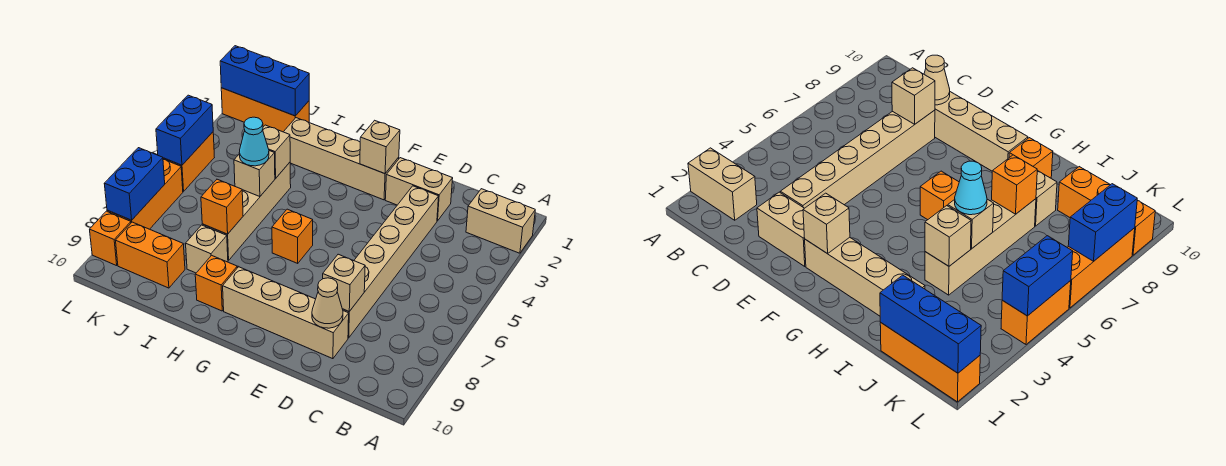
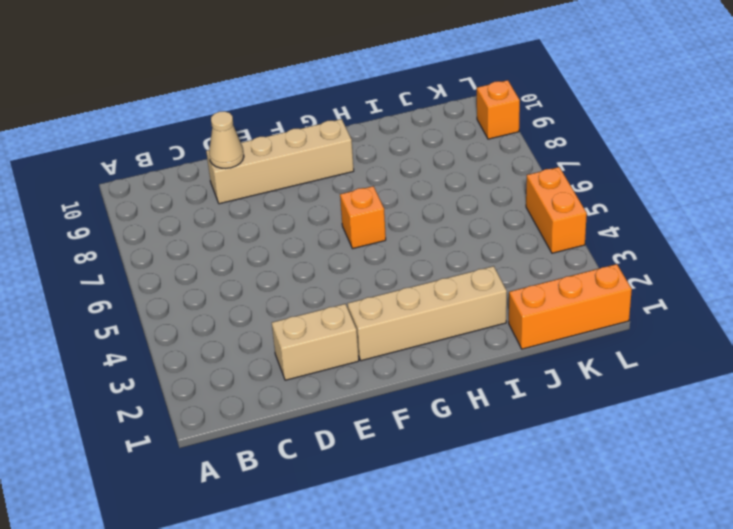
none -> tan 1x2 brick [466,189,535,253]
none -> tan 1x6 brick [343,186,439,338]
none -> orange 1x1 brick [195,255,237,311]

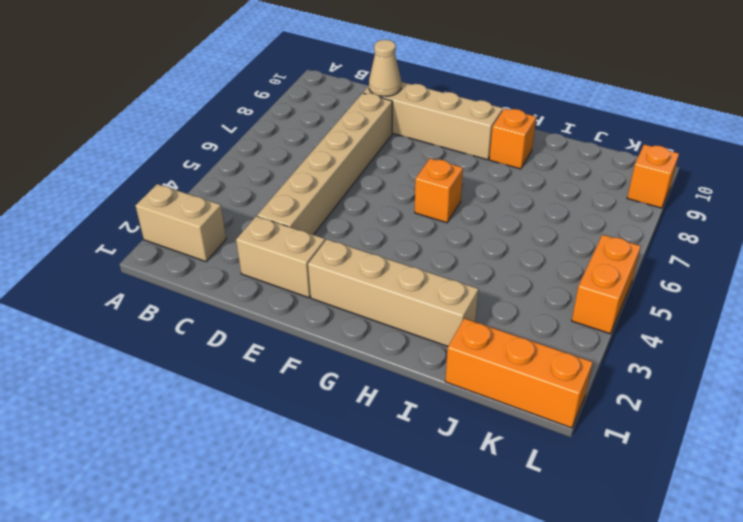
none -> tan 1x4 brick [202,162,291,260]
none -> tan 1x1 brick [186,225,228,273]
none -> orange 1x2 brick [116,222,185,288]

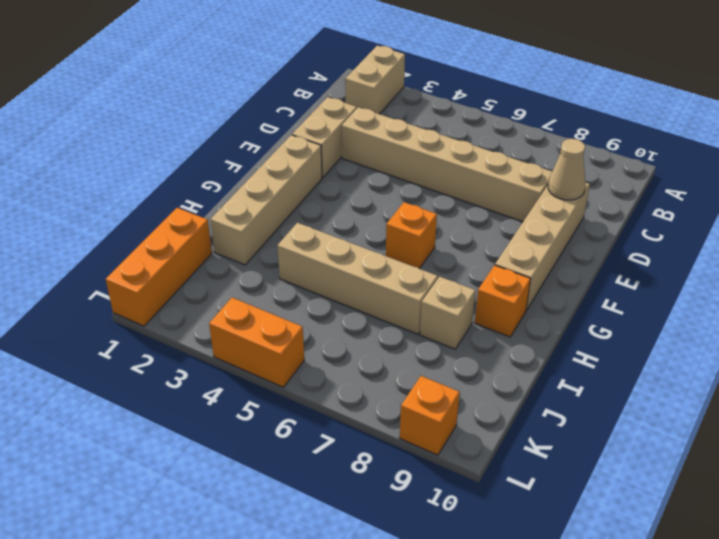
none -> orange 1x2 brick [116,222,185,288]
none -> orange 1x3 brick [107,159,183,229]
none -> tan 1x1 brick [323,254,365,311]

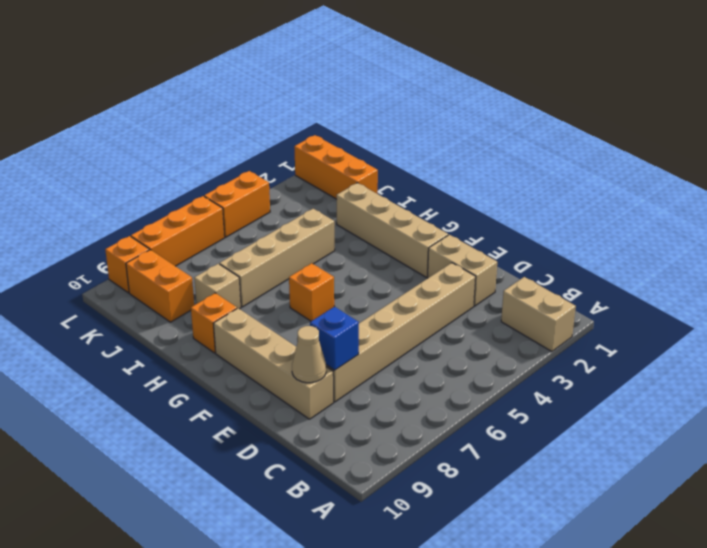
blue 1x1 brick [310,307,359,370] -> tan 1x1 brick [323,254,365,311]
none -> tan 1x1 brick [360,120,400,174]
none -> tan 1x1 brick [263,125,290,178]
none -> tan 1x1 brick [234,151,275,197]

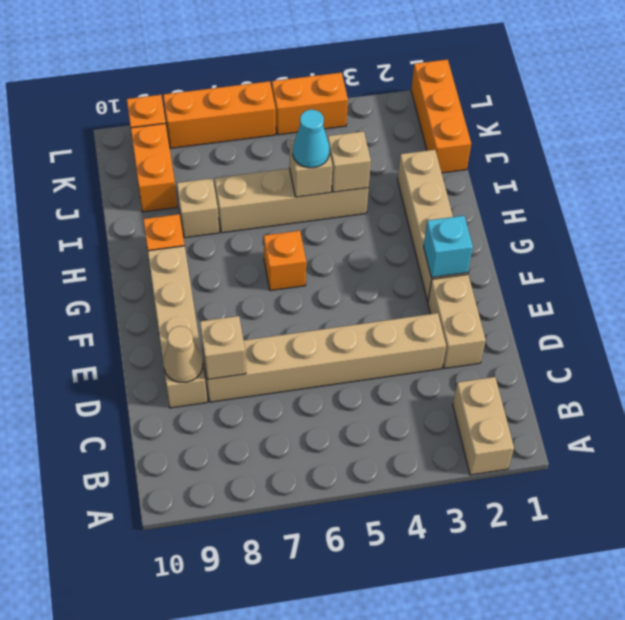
cyan 1x1 brick [424,216,473,278] -> tan 1x1 brick [360,120,400,174]
none -> orange 1x1 brick [201,179,243,234]
none -> blue 1x3 brick [220,46,309,116]
none -> blue 1x2 brick [156,95,213,165]

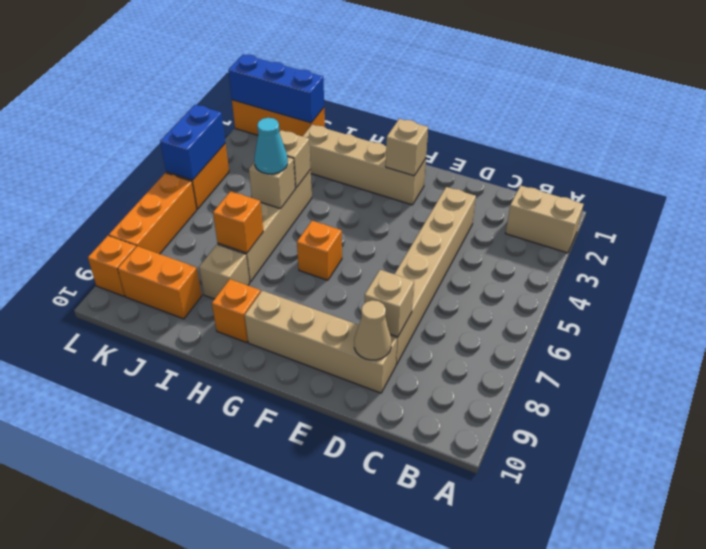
none -> tan 1x2 brick [385,158,453,221]
none -> blue 1x2 brick [104,148,165,220]

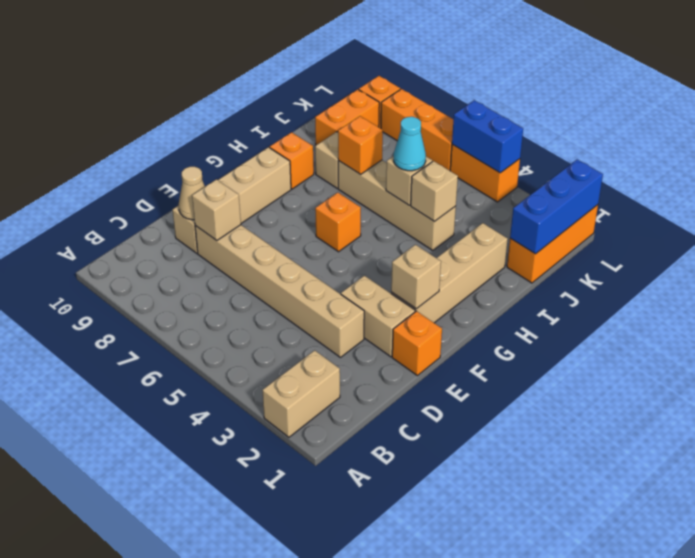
orange 1x1 brick [392,311,442,376] -> none
tan 1x2 brick [341,276,415,357] -> tan 1x2 brick turned to [385,158,453,221]
none -> blue 1x2 brick [104,148,165,220]

